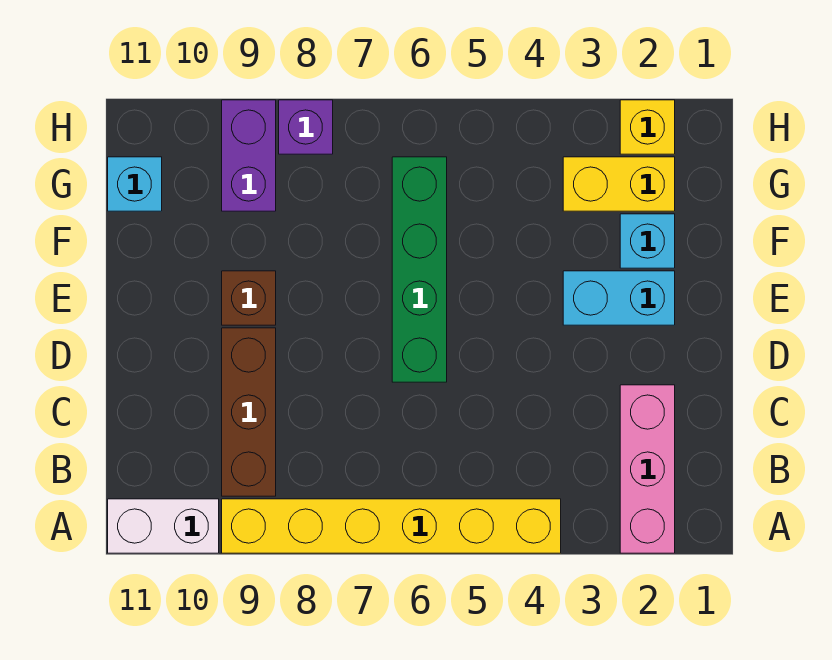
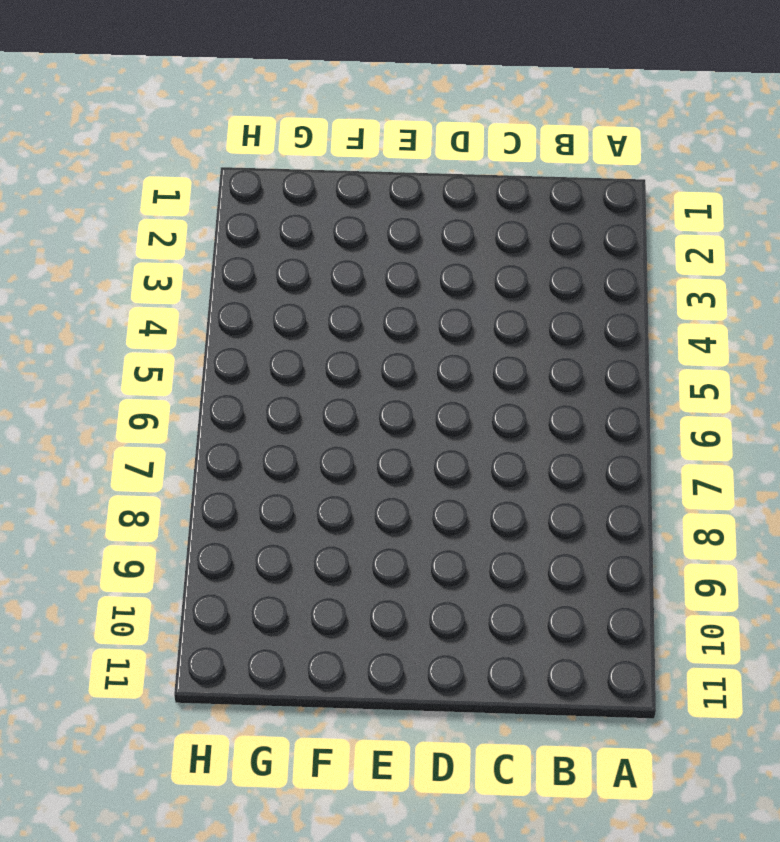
none -> pink 1x3 brick [620,385,675,553]
none -> yellow 1x6 brick [222,499,561,553]
none -> white 1x2 brick [108,499,219,553]

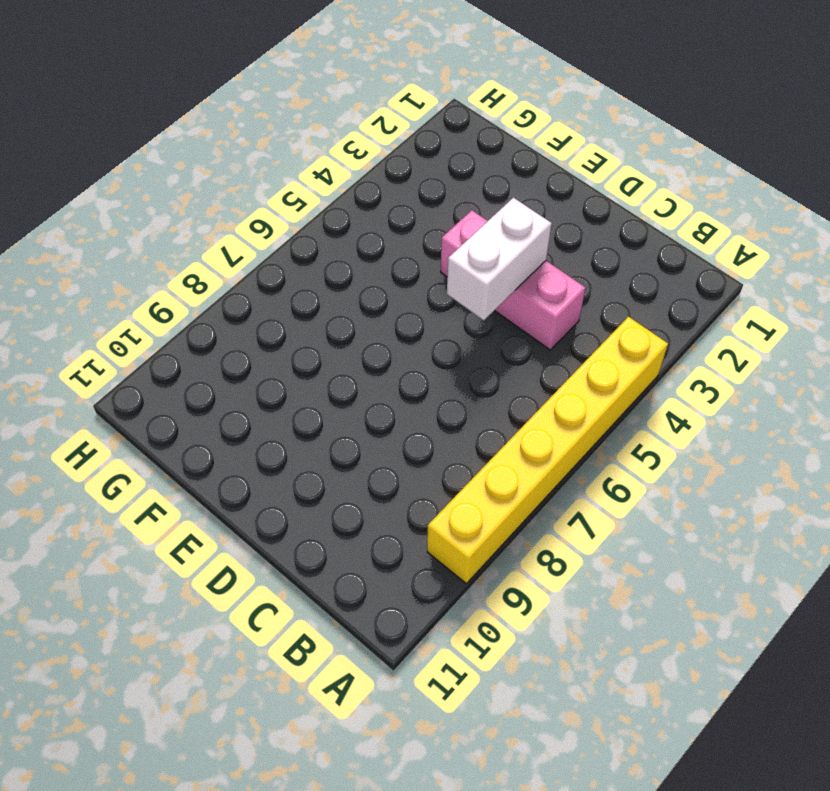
pink 1x3 brick [441,210,586,350] -> pink 1x3 brick moved to [620,385,675,553]
white 1x2 brick [447,198,552,320] -> white 1x2 brick moved to [108,499,219,553]
none -> brown 1x3 brick [222,328,276,496]
none -> green 1x4 brick [392,157,447,382]
none -> cyan 1x2 brick [563,271,675,325]

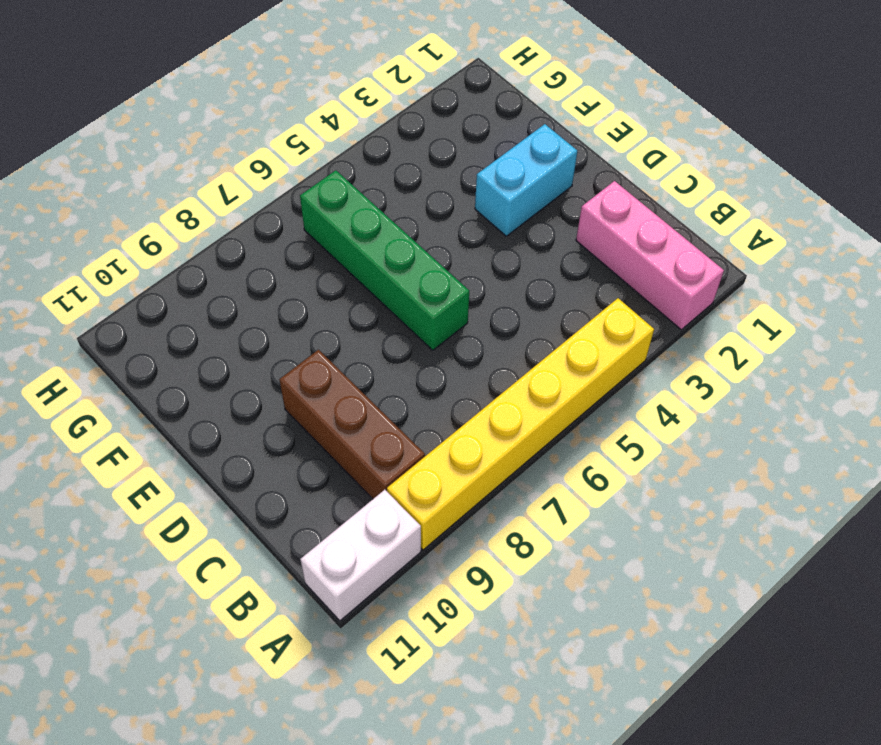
none -> brown 1x1 brick [222,271,276,325]
none -> cyan 1x1 brick [620,214,675,268]
none -> yellow 1x2 brick [563,157,675,211]

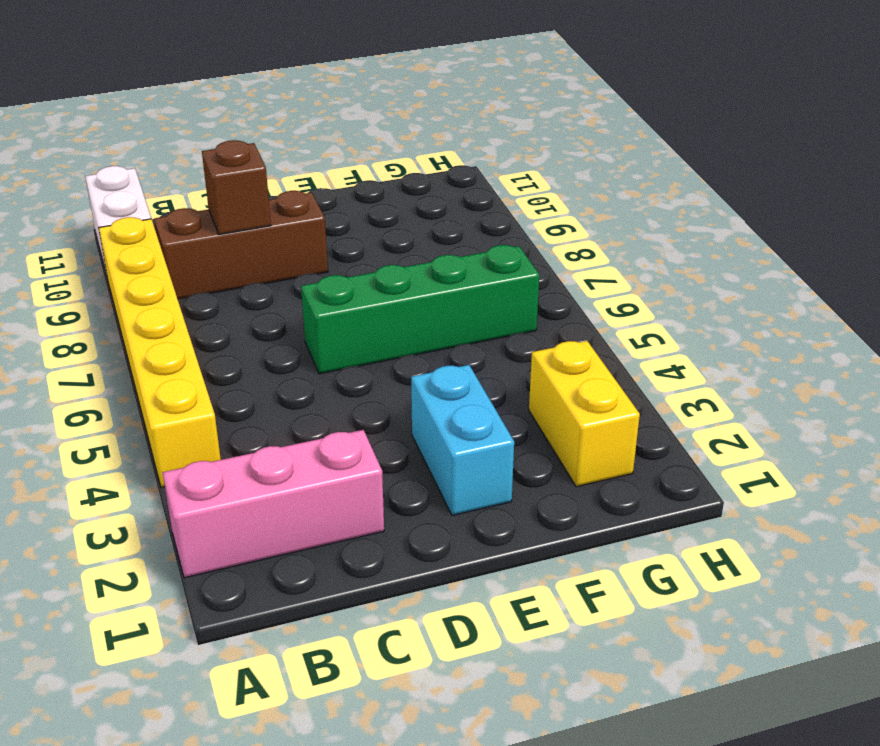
brown 1x1 brick [202,140,271,235] -> brown 1x1 brick moved to [222,271,276,325]
none -> cyan 1x1 brick [620,214,675,268]
none -> purple 1x2 brick [222,100,276,211]
none -> cyan 1x1 brick [108,157,162,211]

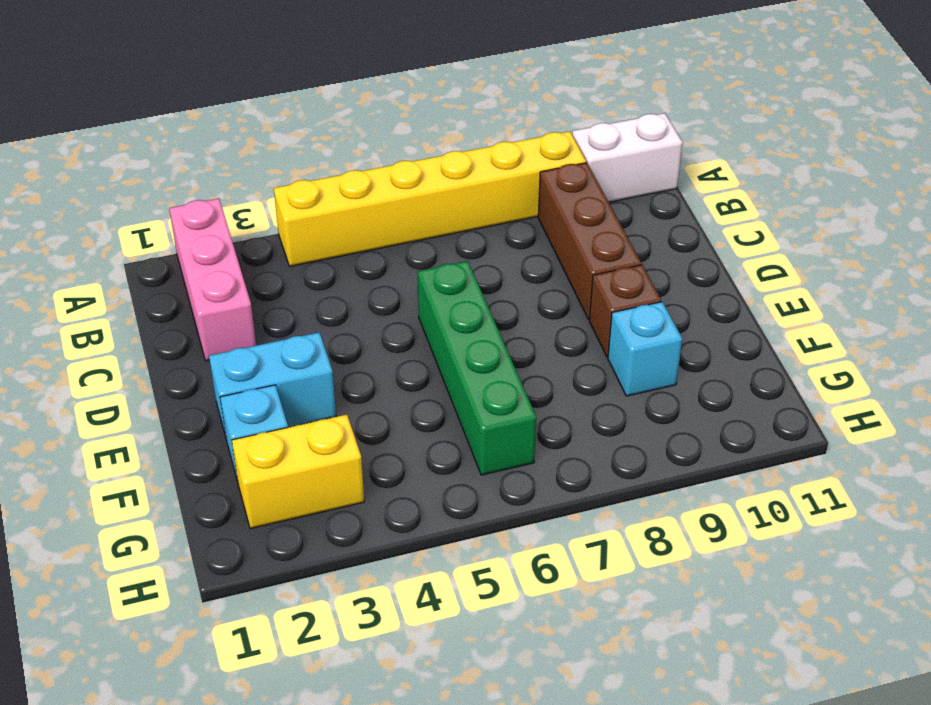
cyan 1x1 brick [608,302,682,396] -> cyan 1x1 brick moved to [108,157,162,211]
none -> purple 1x2 brick [222,100,276,211]
none -> yellow 1x1 brick [620,100,675,154]
none -> purple 1x1 brick [279,100,333,154]

